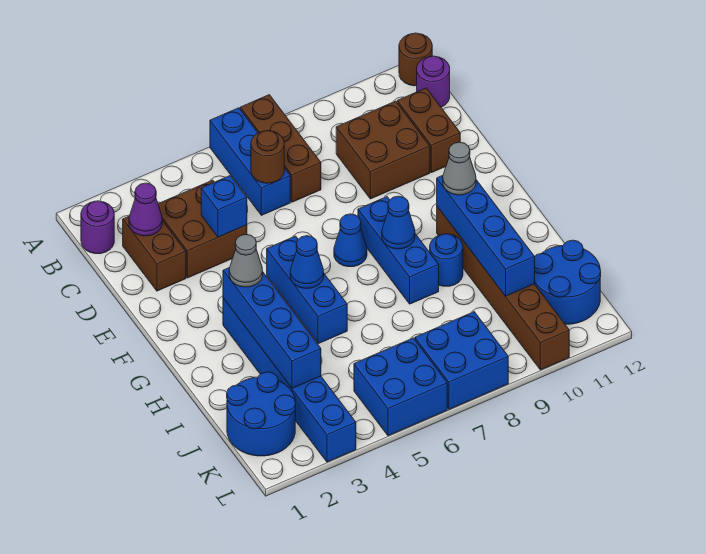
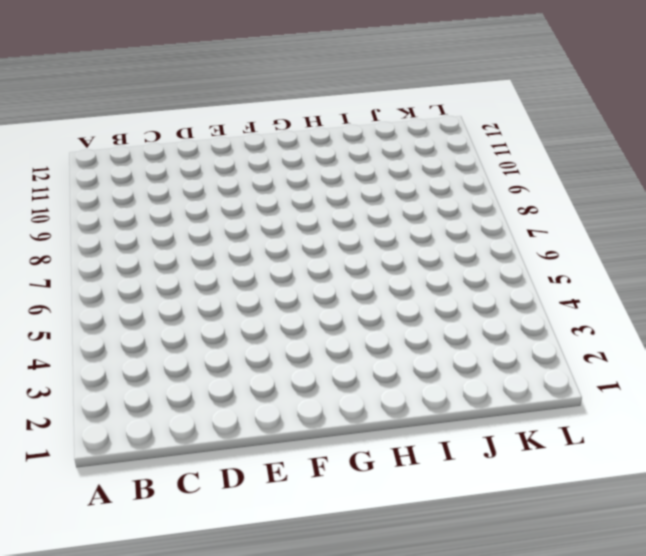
none -> blue 1x3 brick [210,108,290,215]
none -> brown 1x3 brick [240,95,321,202]
none -> brown 1x1 round brick [399,33,432,86]

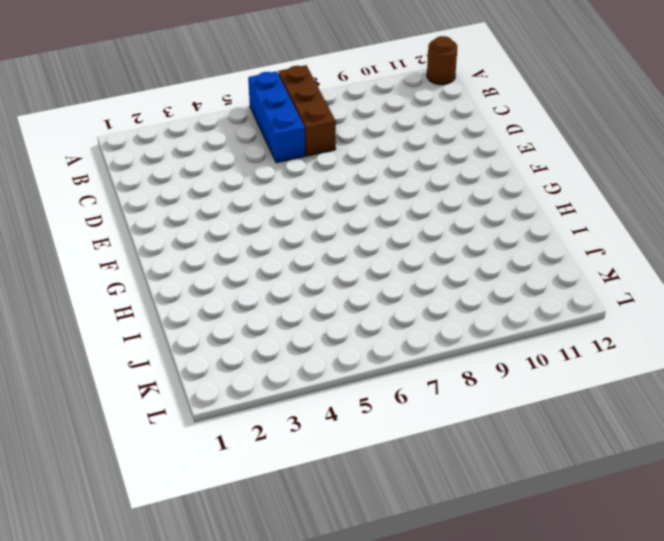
none -> purple 1x1 round brick [81,201,114,254]
none -> purple 1x1 round brick [417,56,450,107]
none -> brown 1x2 brick [123,217,186,291]

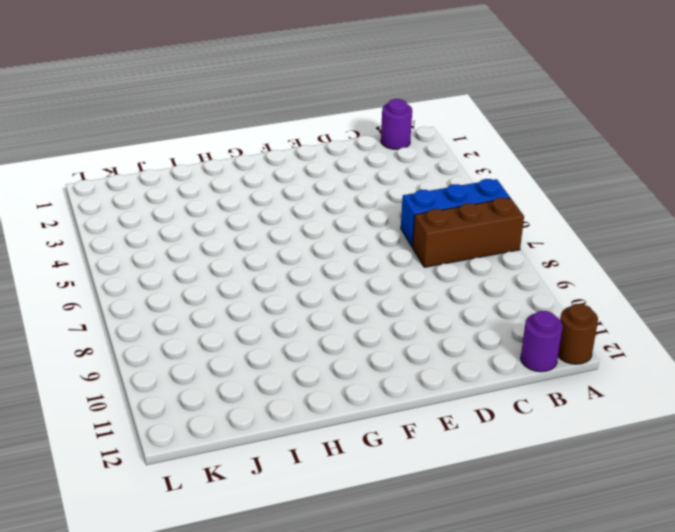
none -> brown 1x2 brick [123,217,186,291]
none -> brown 2x2 brick [158,180,247,278]
none -> brown 2x2 brick [336,101,430,199]

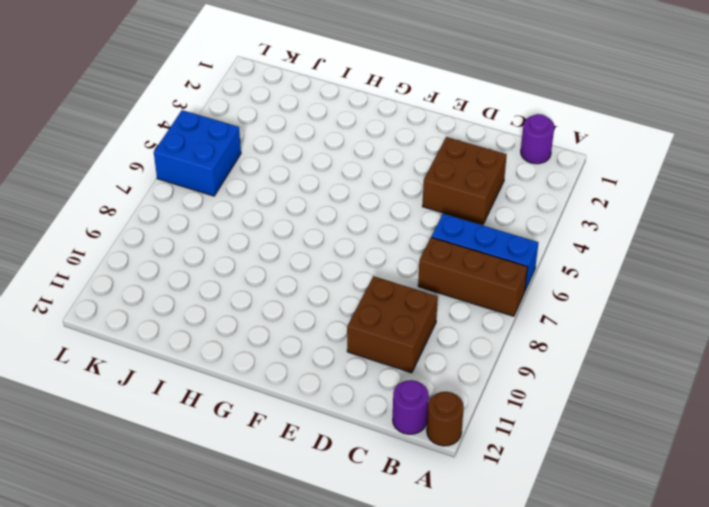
none -> brown 1x2 brick [123,217,186,291]
none -> brown 1x2 brick [397,88,460,173]
none -> blue 1x3 brick [267,236,347,344]

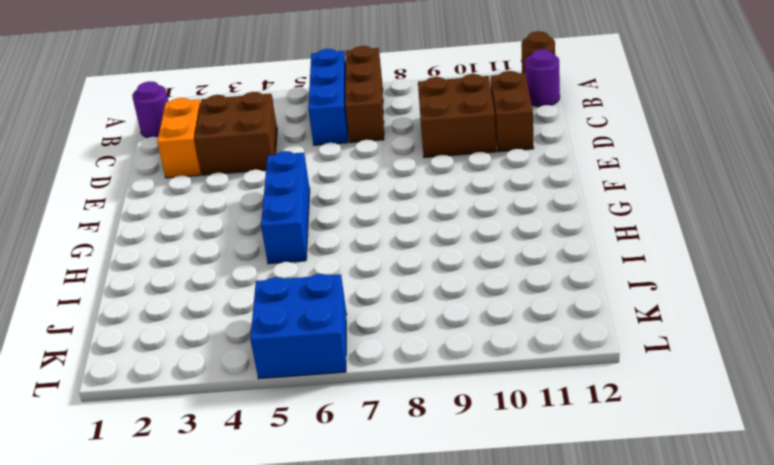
orange 1x2 brick [157,98,201,178] -> brown 1x2 brick [123,217,186,291]
none -> blue 1x1 cone [334,214,367,267]
none -> blue 1x3 brick [358,197,439,304]
none -> blue 1x6 brick [223,298,356,462]

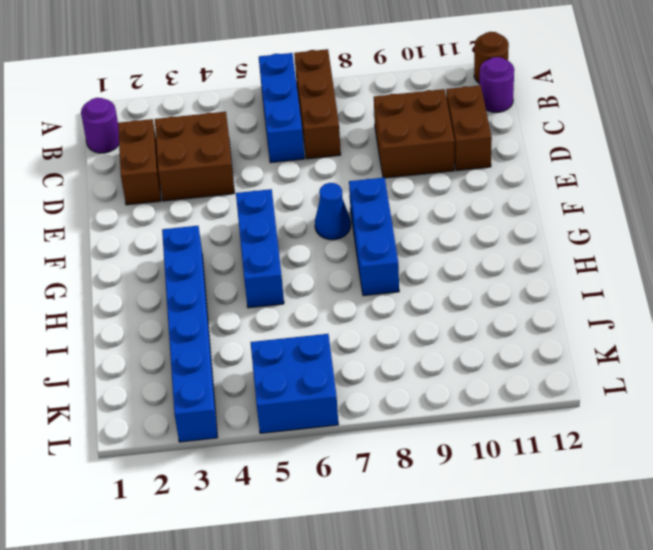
none -> brown 1x6 brick [437,207,569,370]
none -> blue 1x1 round brick [430,234,463,286]
none -> blue 2x2 round brick [227,372,296,456]

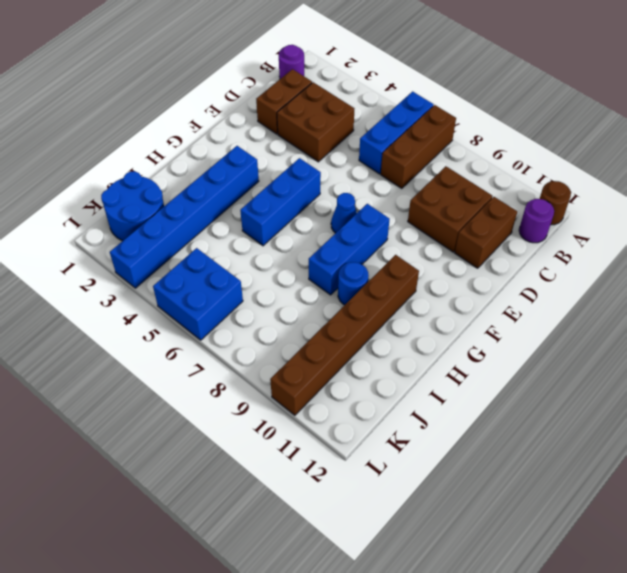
none -> blue 2x2 round brick [535,240,601,324]
none -> blue 2x2 brick [415,312,508,409]
none -> purple 1x1 cone [129,183,162,236]

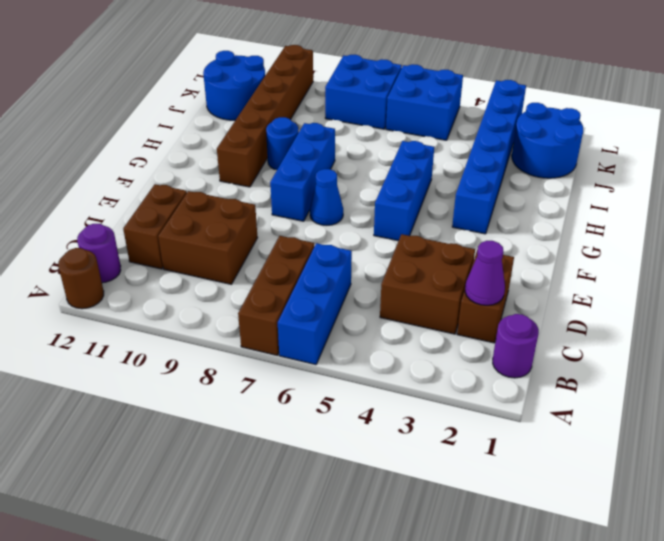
none -> brown 1x1 round brick [251,131,284,183]
none -> blue 1x1 brick [201,176,247,237]
none -> blue 1x4 brick [223,267,321,388]

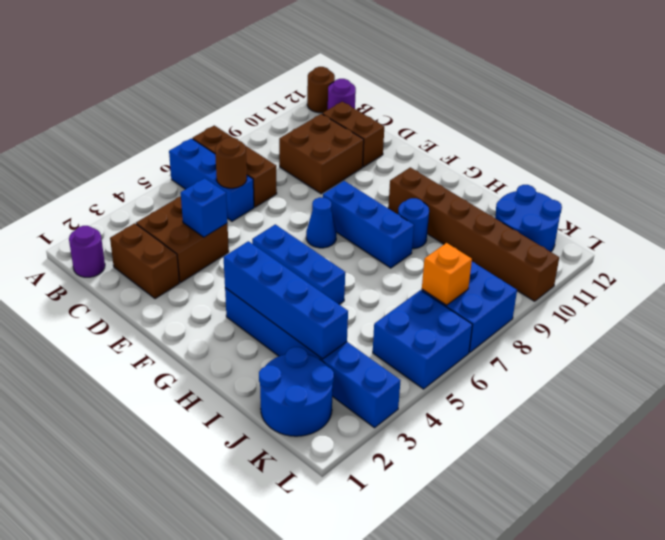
orange 1x1 brick [422,243,472,305] -> none
none -> purple 1x1 cone [129,183,162,236]
none -> blue 1x1 cone [290,236,324,288]
none -> blue 1x1 cone [382,196,415,249]

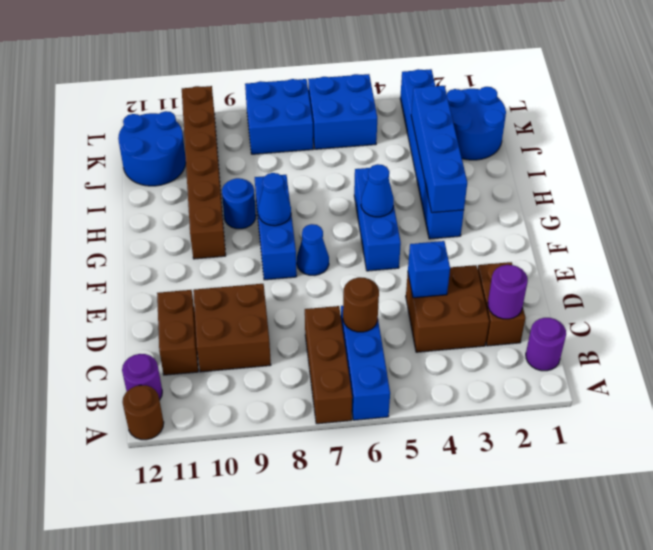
purple 1x1 round brick [488,265,528,319] -> purple 1x1 cone [129,183,162,236]
none -> blue 1x4 brick [437,175,535,296]
none -> grey 1x1 cone [229,234,263,287]
none -> grey 1x1 cone [443,142,476,195]

